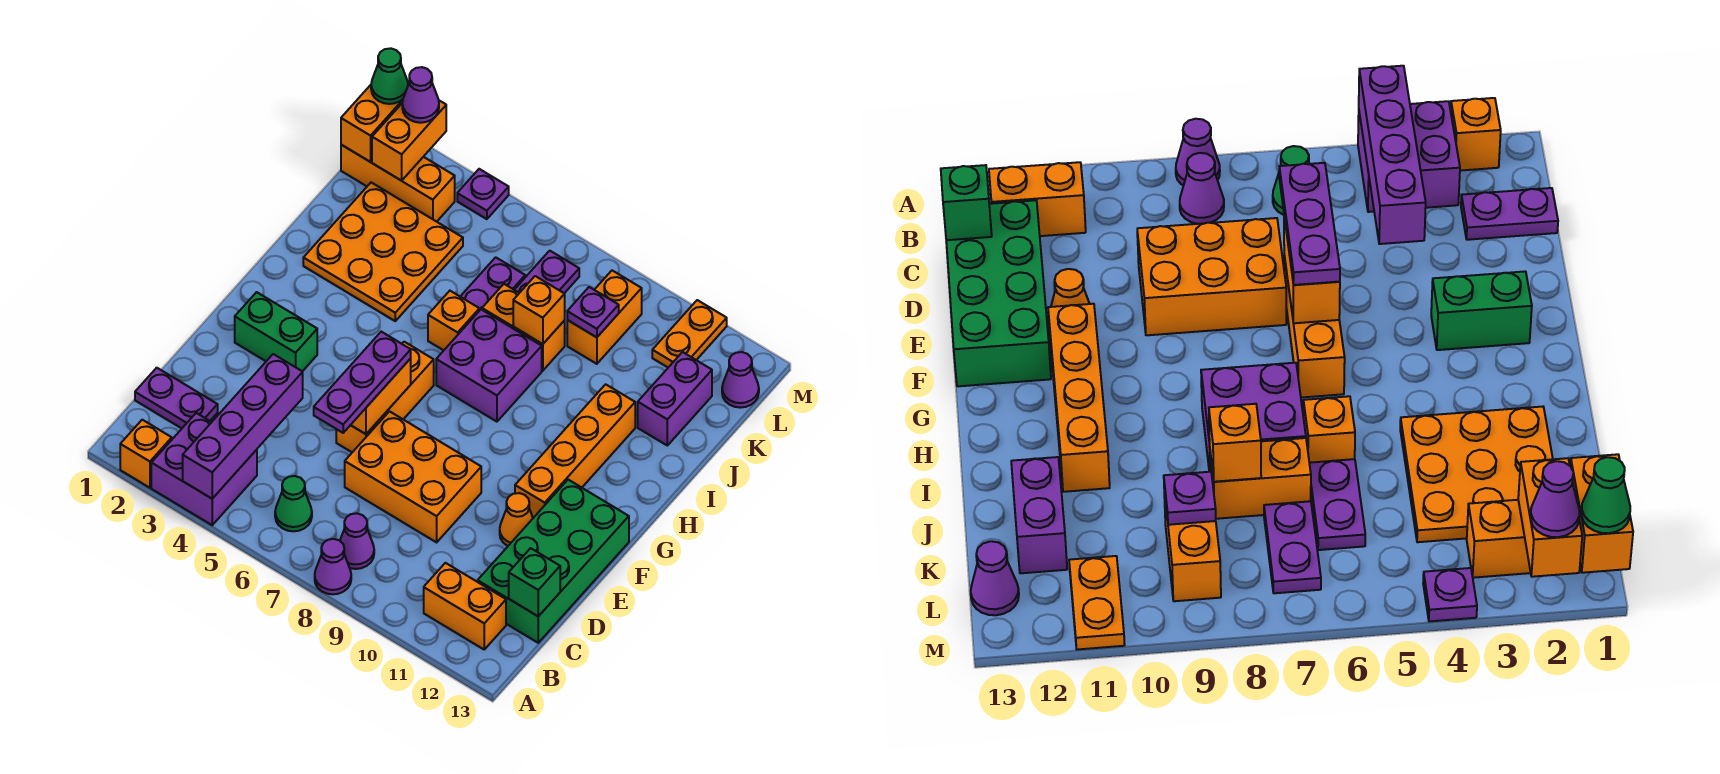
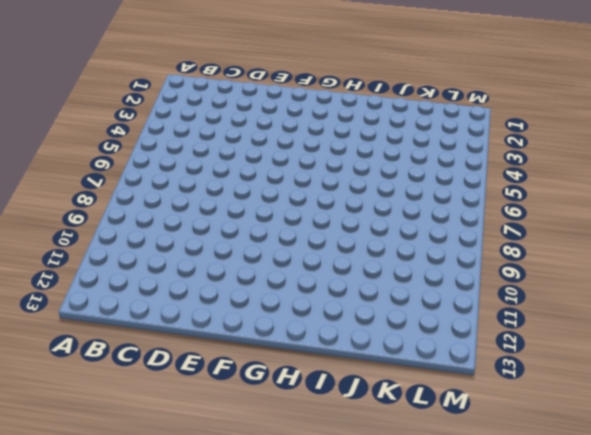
none -> orange 1x1 brick [120,420,172,488]
none -> purple 2x2 brick [151,413,257,525]
none -> purple 1x1 cone [315,539,351,594]
none -> green 1x1 cone [275,476,312,531]

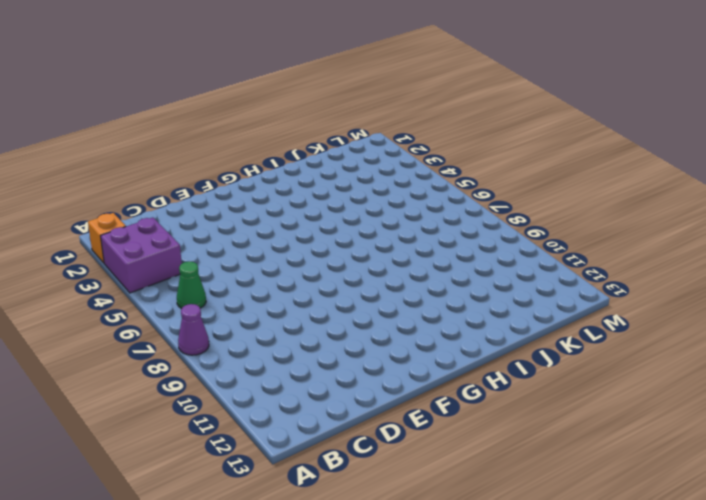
none -> purple 1x1 cone [340,513,374,569]
none -> orange 1x2 brick [424,563,506,649]
none -> purple 1x2 plate [135,368,218,428]
none -> green 2x4 brick [478,480,629,643]

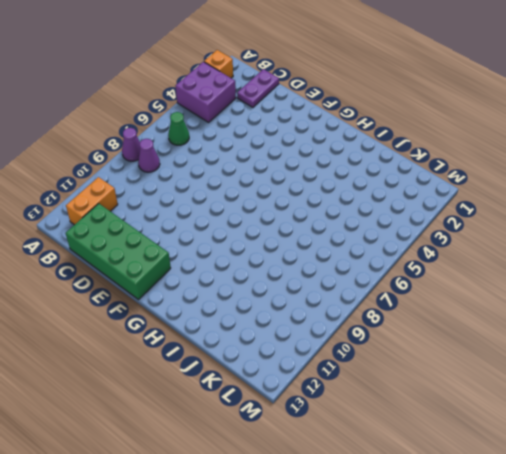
none -> orange 2x3 brick [345,411,481,542]
none -> orange 1x3 brick [336,342,434,452]
none -> orange 1x1 cone [500,493,533,546]
none -> green 1x2 brick [235,292,317,371]

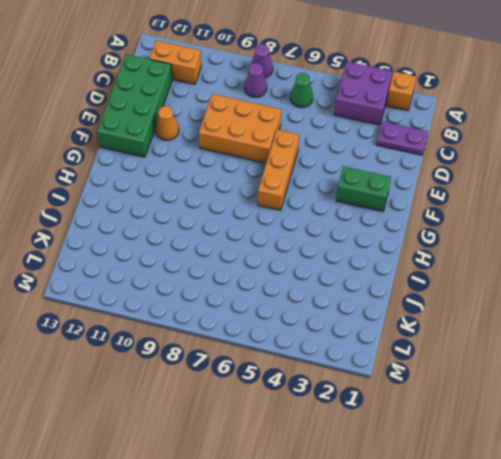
none -> orange 1x4 brick [515,384,635,518]
none -> purple 2x2 brick [436,310,542,422]
none -> orange 3x3 plate [303,183,463,321]
none -> orange 1x1 brick [428,291,479,350]

